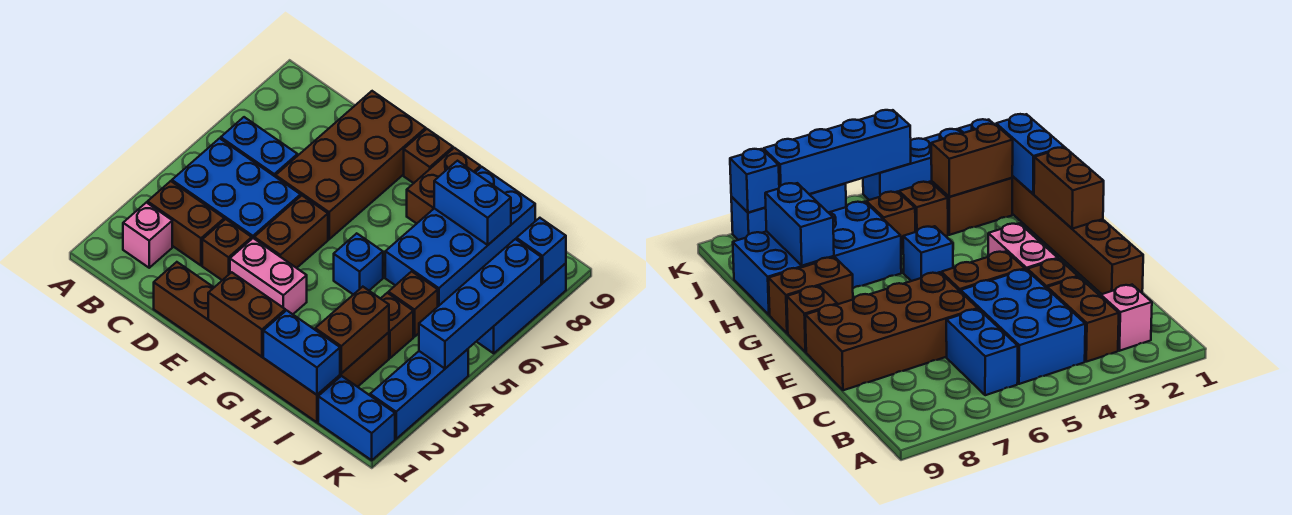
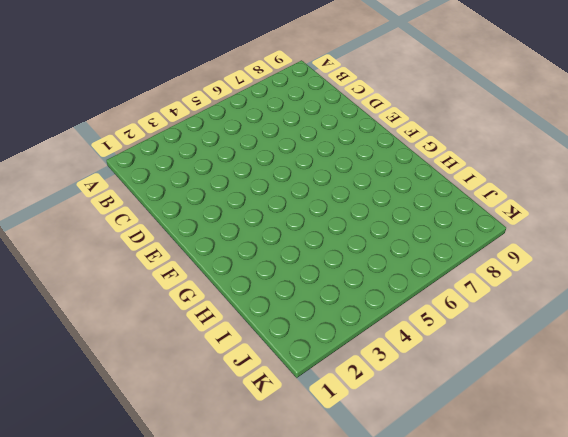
none -> pink 1x1 brick [123,202,172,268]
none -> brown 1x2 brick [148,181,224,265]
none -> blue 2x3 brick [172,138,301,238]

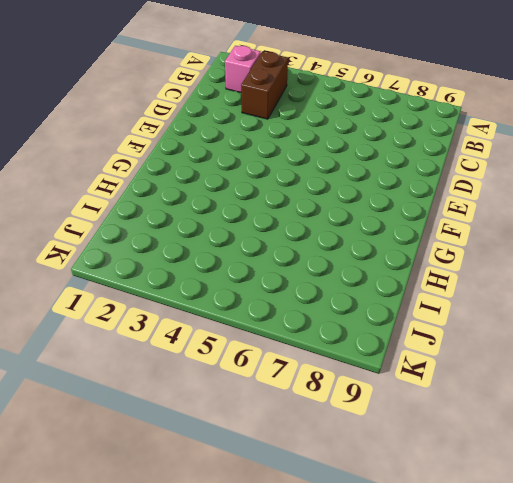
none -> blue 2x3 brick [172,138,301,238]
none -> blue 1x2 brick [221,117,298,177]
none -> brown 1x6 brick [154,262,340,422]

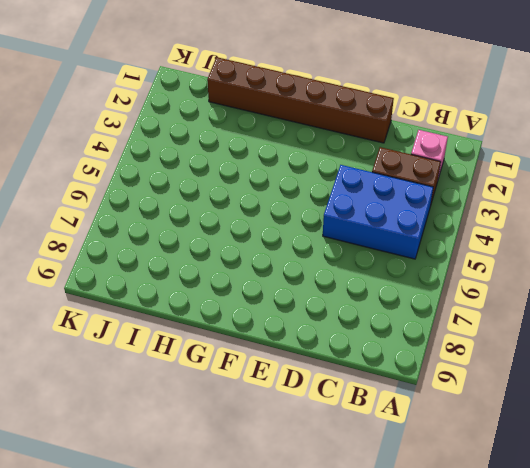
none -> blue 1x2 brick [221,117,298,177]
none -> brown 1x1 brick [202,219,252,280]
none -> brown 2x4 brick [276,91,426,239]

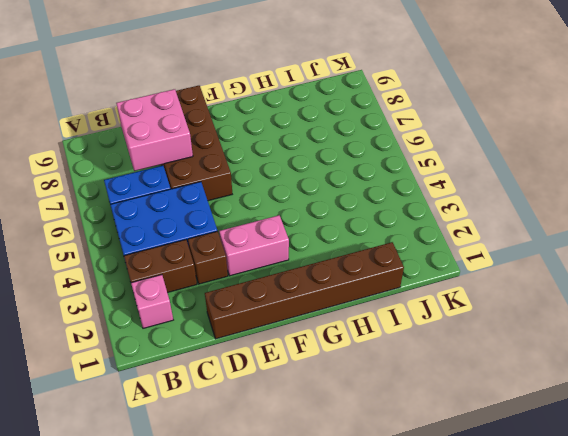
pink 2x2 brick [116,89,193,171] -> none
none -> brown 1x2 brick [254,196,328,268]
none -> brown 1x1 brick [404,129,453,183]
none -> blue 1x1 brick [334,233,383,295]

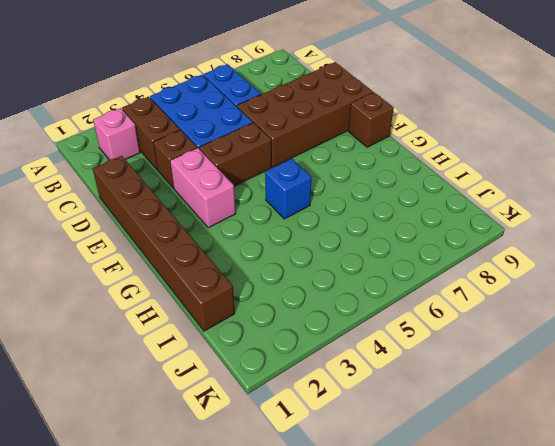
none -> brown 1x2 brick [407,148,480,224]
none -> blue 2x4 brick [385,167,535,306]
none -> brown 1x2 brick [340,332,389,387]

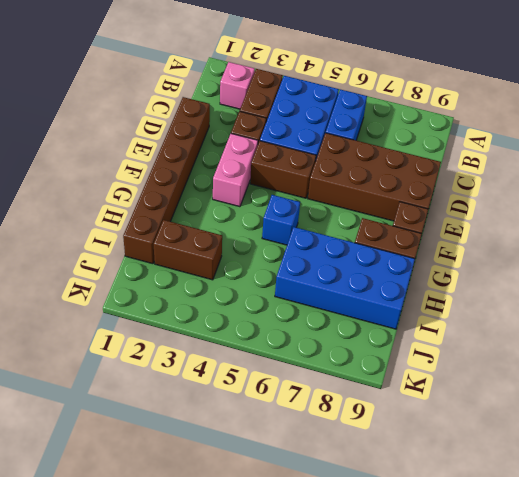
none -> brown 1x1 brick [381,293,413,358]
none -> brown 1x1 brick [388,271,438,337]
none -> blue 1x2 brick [318,376,395,460]

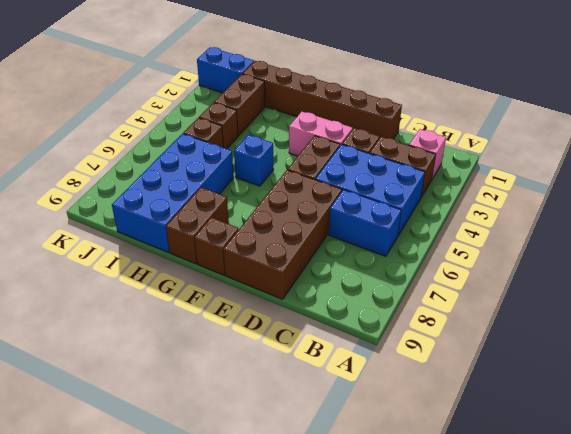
none -> blue 1x3 brick [370,349,468,439]
none -> blue 1x3 brick [476,263,566,353]
none -> brown 1x2 brick [208,272,285,357]

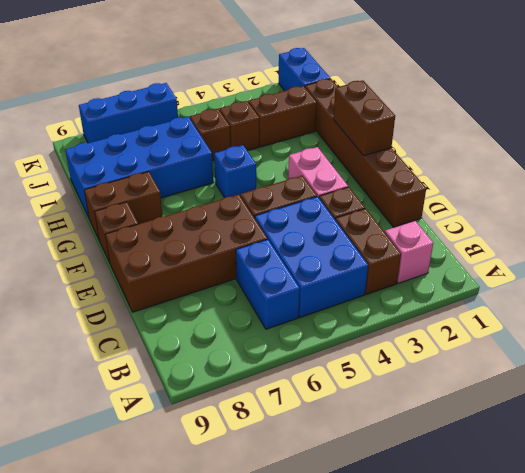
none -> blue 1x3 brick [370,349,468,439]
none -> blue 1x2 brick [263,310,340,395]
none -> blue 1x2 brick [434,161,511,245]

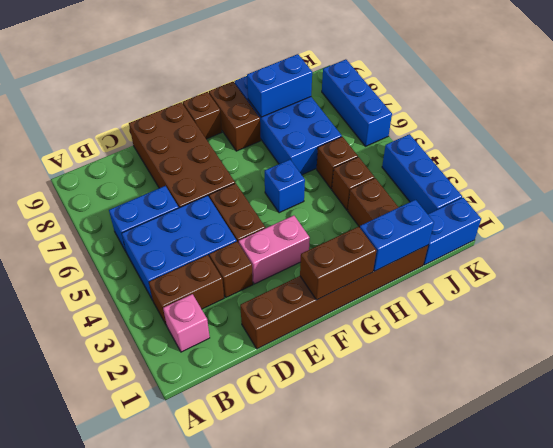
none -> brown 1x2 brick [315,287,389,373]
none -> blue 1x4 brick [419,239,541,368]
none -> blue 1x1 brick [516,218,566,283]

